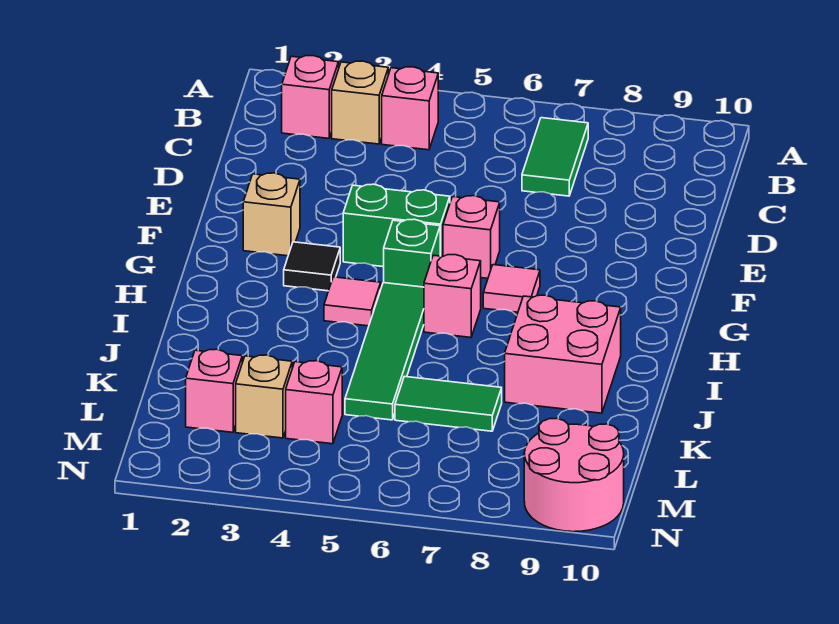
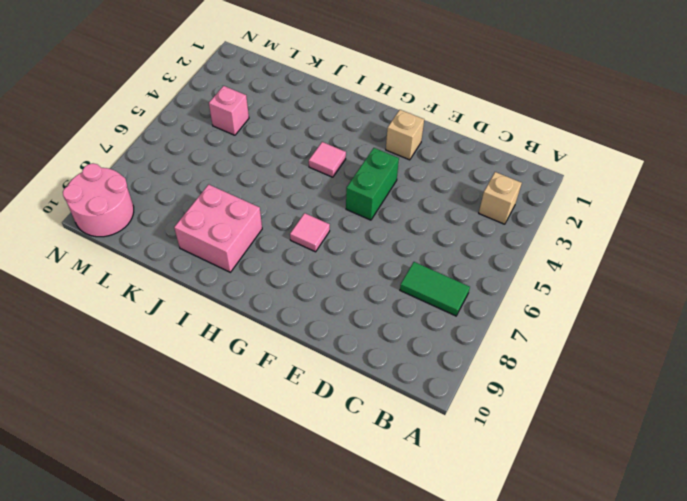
none -> pink 1x1 brick [282,56,339,138]
none -> pink 1x1 brick [382,67,438,150]
none -> pink 1x1 brick [443,196,500,278]

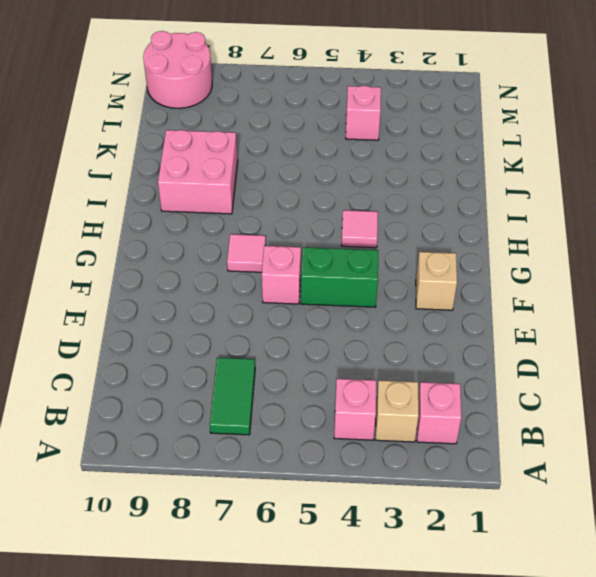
none -> black 1x1 tile [284,242,340,291]
none -> green 1x1 brick [384,219,440,287]
none -> green 1x4 tile [345,283,424,420]

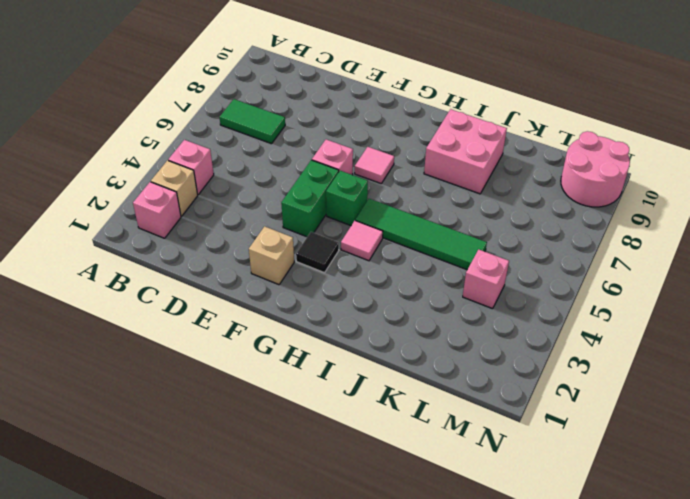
none -> pink 1x1 brick [424,255,481,337]
none -> green 1x2 tile [395,376,502,431]
none -> pink 1x1 brick [186,349,242,432]

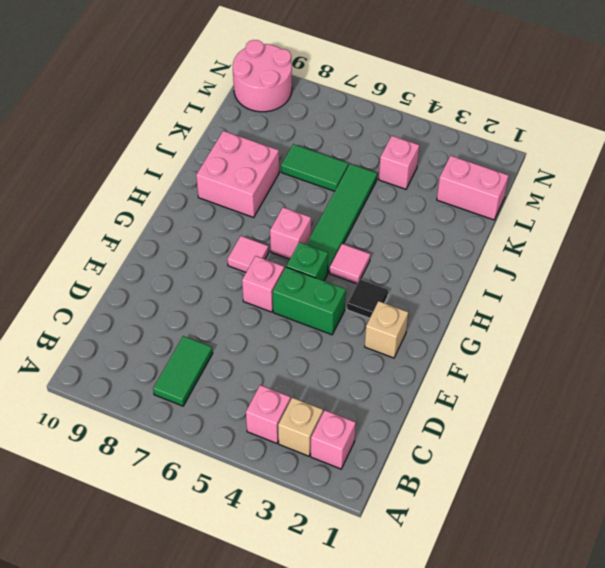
pink 1x2 brick [437,156,509,220] -> pink 1x1 brick [186,349,242,432]
none -> tan 1x1 brick [236,355,292,438]

